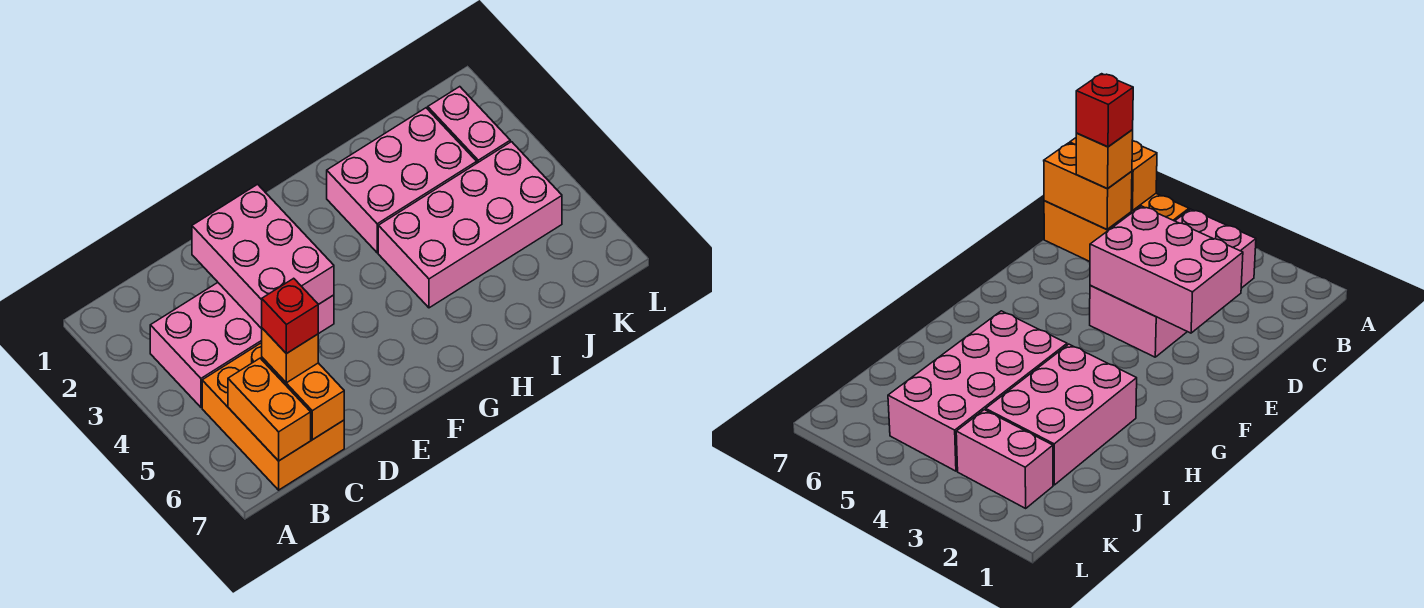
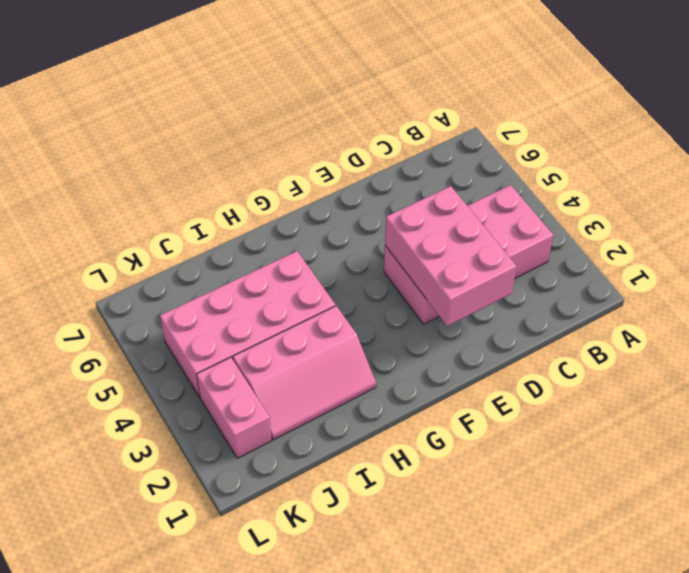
pink 2x3 slope [233,306,376,440] -> pink 2x3 brick [327,108,477,253]
none -> orange 2x3 brick [202,343,344,490]
none -> orange 1x2 brick [228,358,311,461]

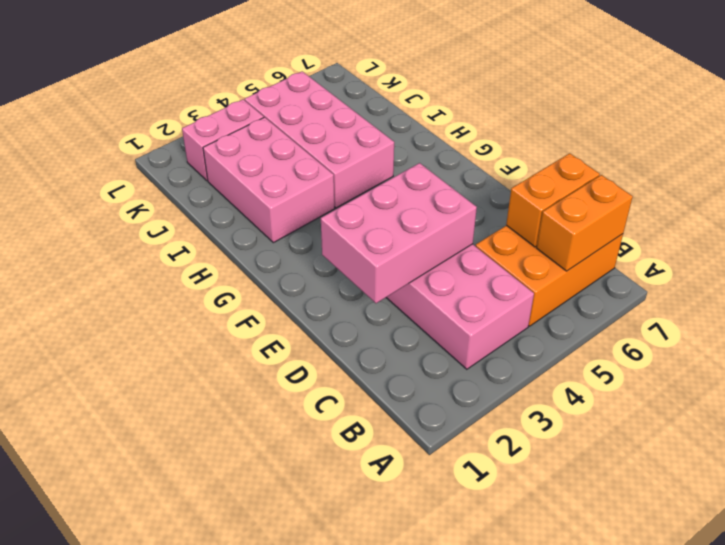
none -> orange 1x1 brick [262,328,318,383]
none -> red 1x1 brick [262,278,318,354]

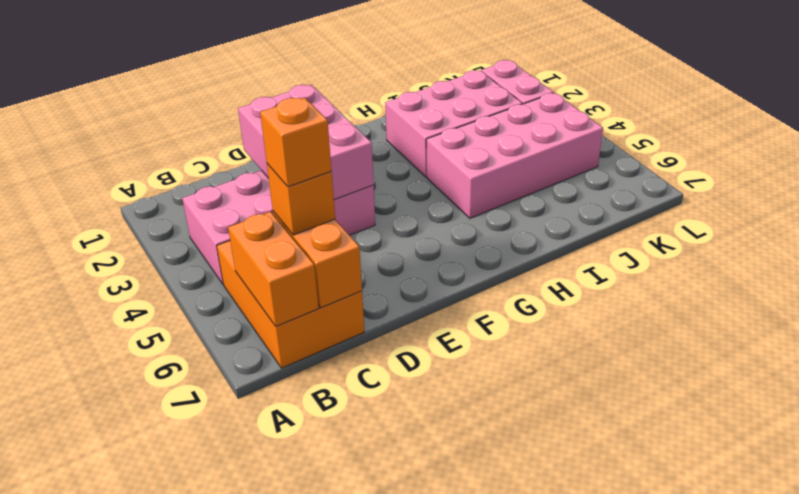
orange 1x1 brick [260,98,332,187] -> red 1x1 brick [262,278,318,354]

